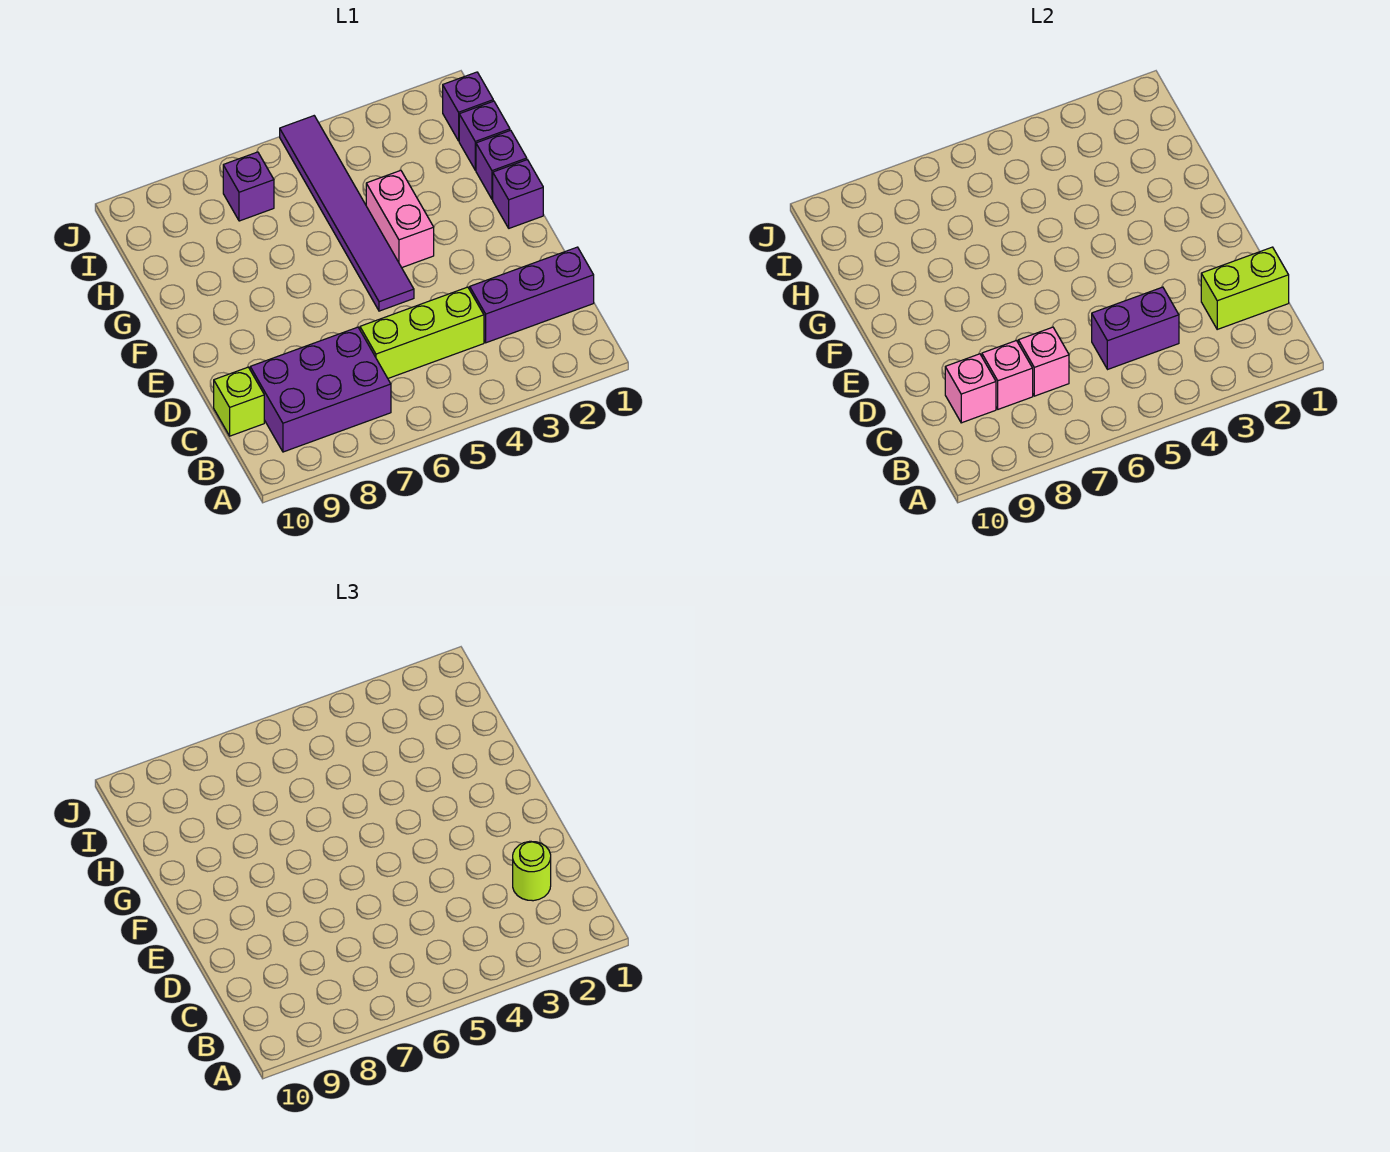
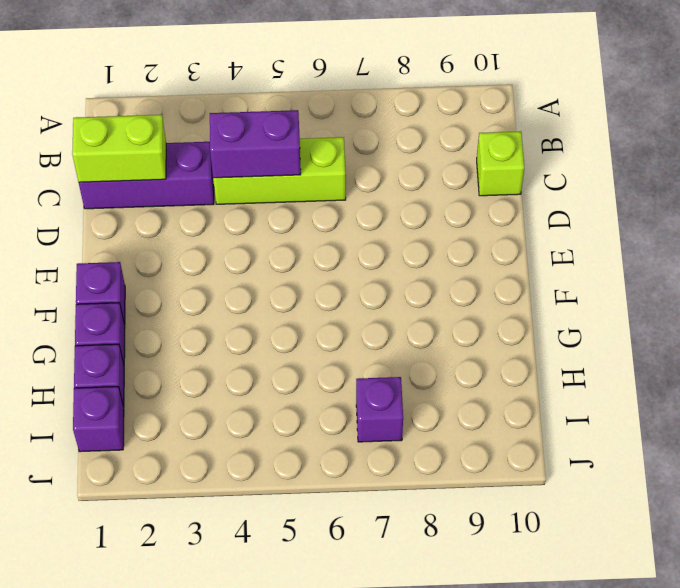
none -> purple 2x3 brick [250,327,391,452]
none -> purple 1x6 tile [280,116,414,311]
none -> pink 1x2 brick [366,170,434,268]

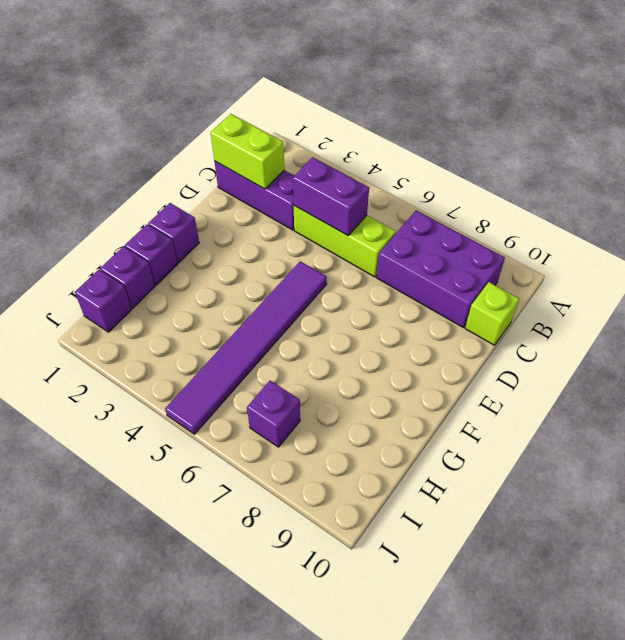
none -> pink 1x2 brick [366,170,434,268]
none -> pink 1x1 brick [1018,327,1069,396]
none -> pink 1x1 brick [982,341,1033,409]

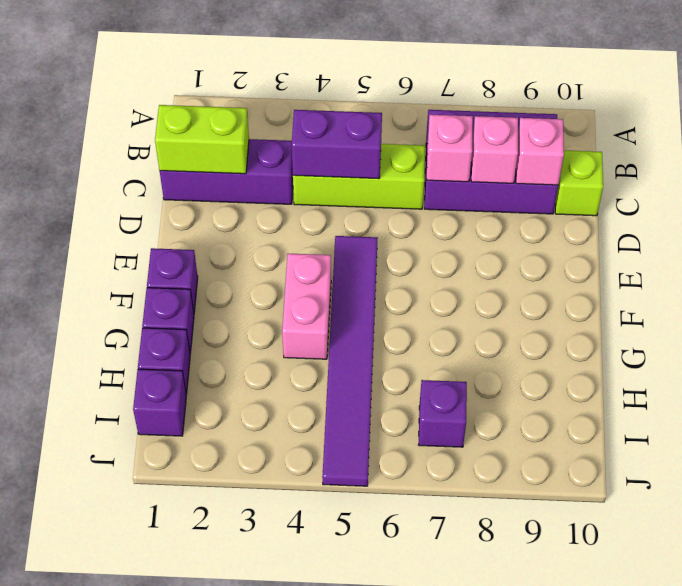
none -> lime 1x1 round brick [513,841,551,901]

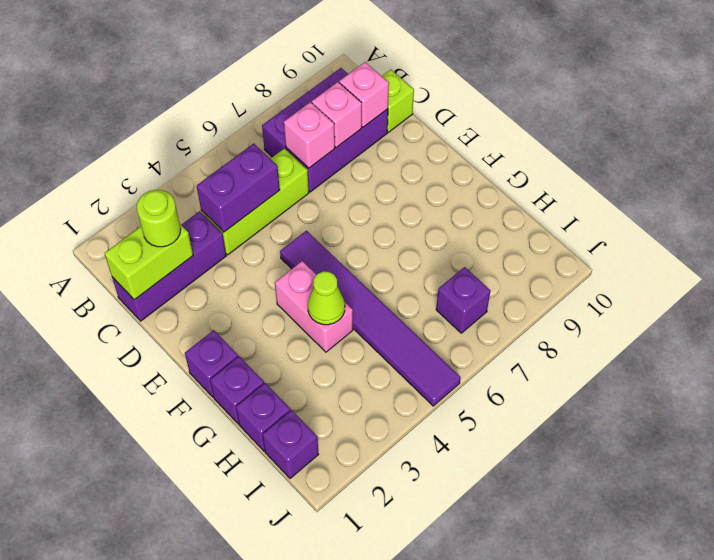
lime 1x1 cone [308,271,345,325] -> none

